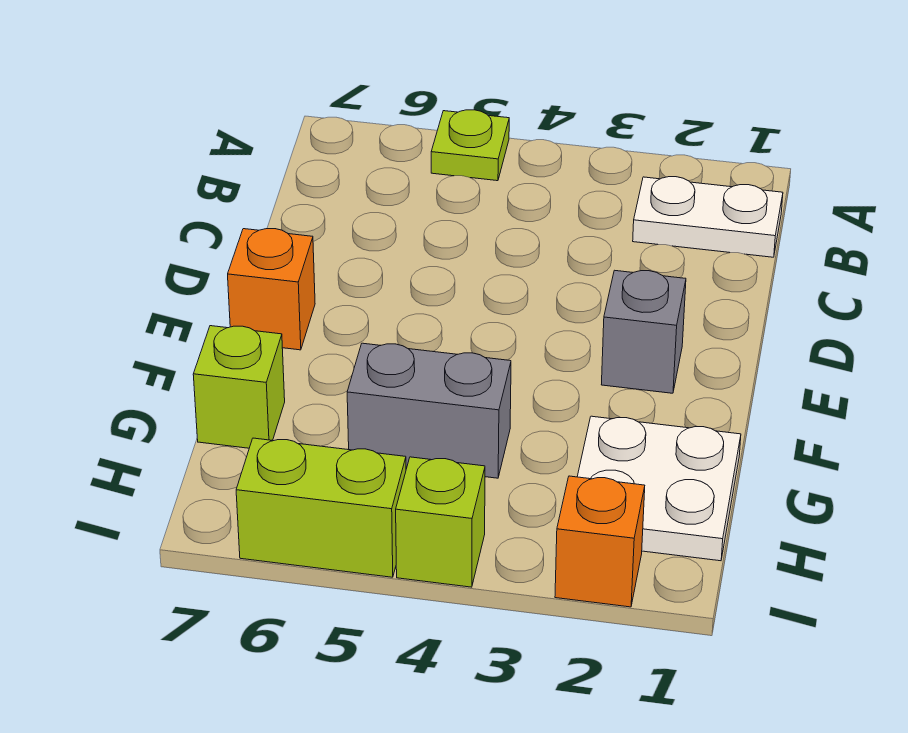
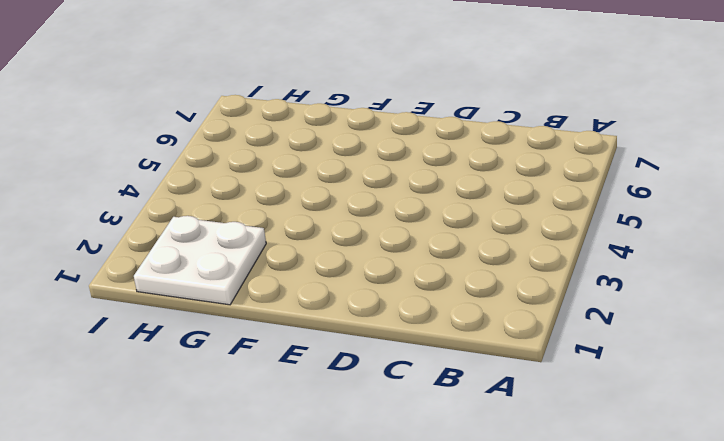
none -> lime 1x1 plate [431,110,509,181]
none -> white 1x2 plate [633,177,783,257]

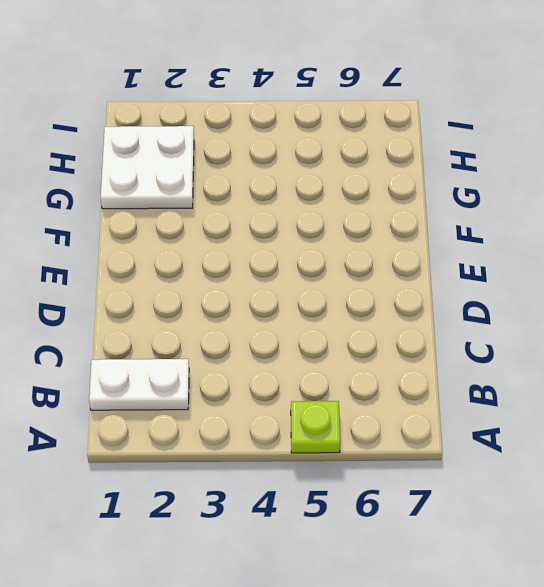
none -> grey 1x1 brick [601,270,686,393]
none -> orange 1x1 brick [228,229,315,350]

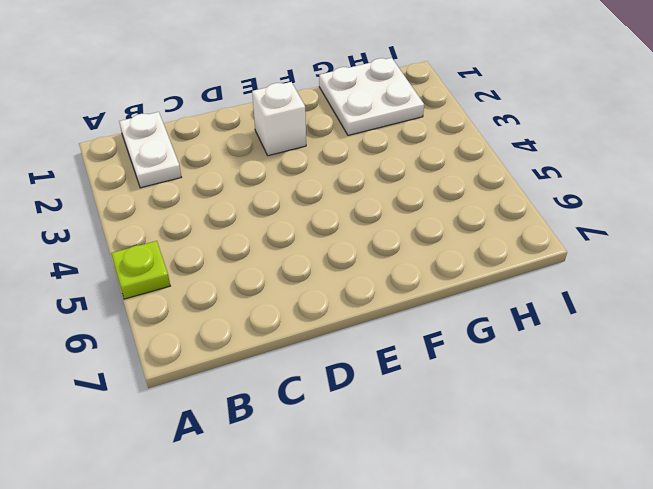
white 1x1 brick [252,82,306,156] -> grey 1x1 brick [601,270,686,393]
none -> orange 1x1 brick [228,229,315,350]
none -> grey 1x2 brick [347,343,511,478]

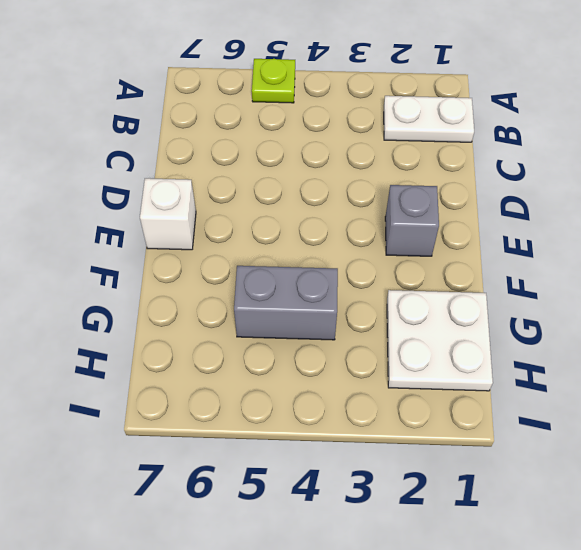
white 1x1 brick [140,178,196,250] -> orange 1x1 brick [228,229,315,350]
none -> lime 1x1 brick [193,326,285,448]
none -> orange 1x1 brick [555,476,645,607]

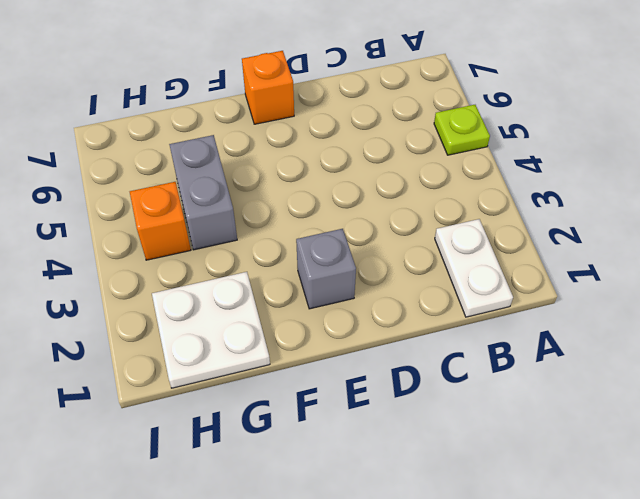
orange 1x1 brick [130,182,191,260] -> orange 1x1 brick moved to [555,476,645,607]
none -> lime 1x1 brick [193,326,285,448]
none -> lime 1x1 brick [396,457,485,587]

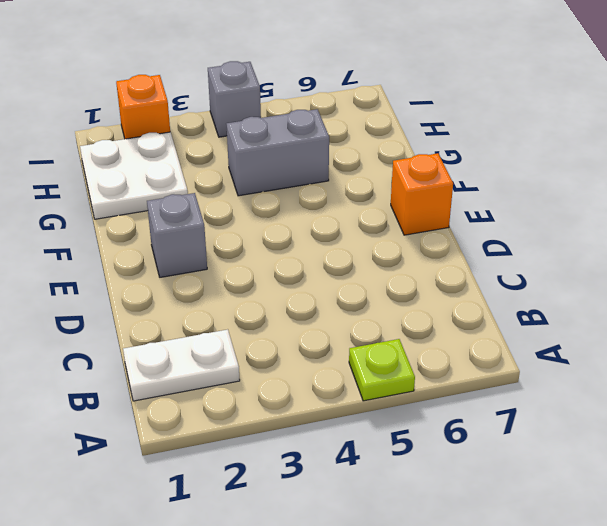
grey 1x1 brick [208,61,261,137] -> lime 1x1 brick [396,457,485,587]
none -> lime 1x1 brick [193,326,285,448]
none -> lime 1x2 brick [236,438,406,577]

